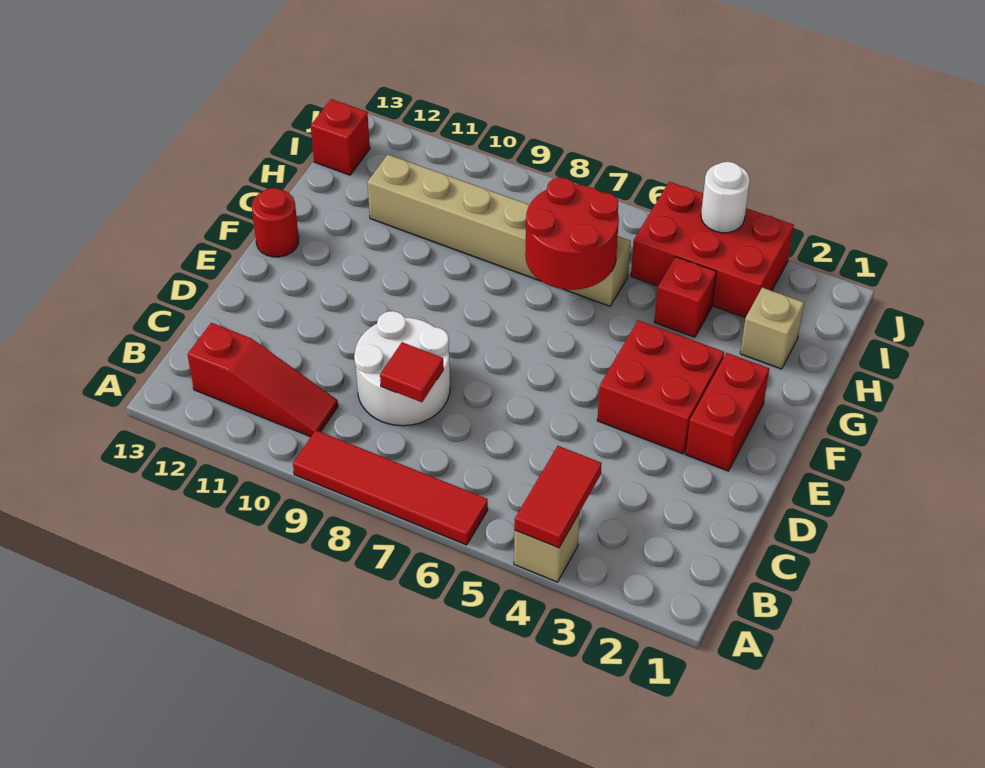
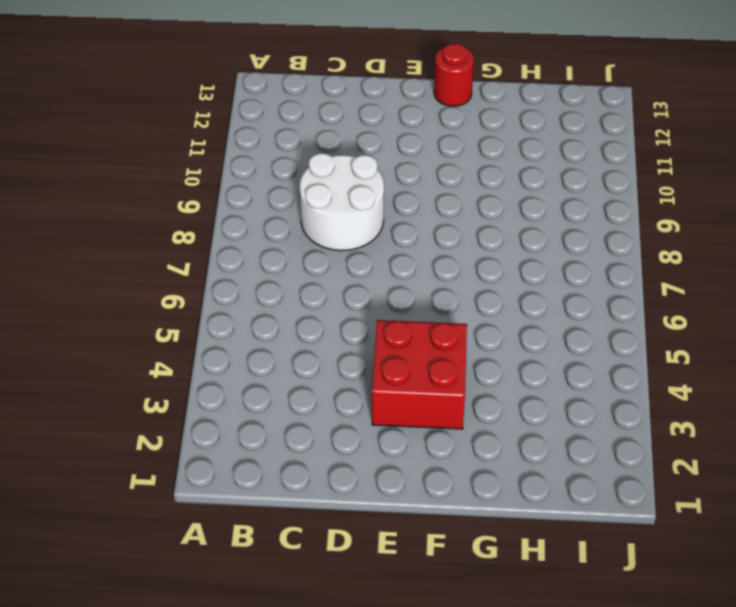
none -> tan 1x1 brick [514,513,580,582]
none -> red 1x4 tile [293,430,488,545]
none -> red 1x3 slope [187,323,338,437]

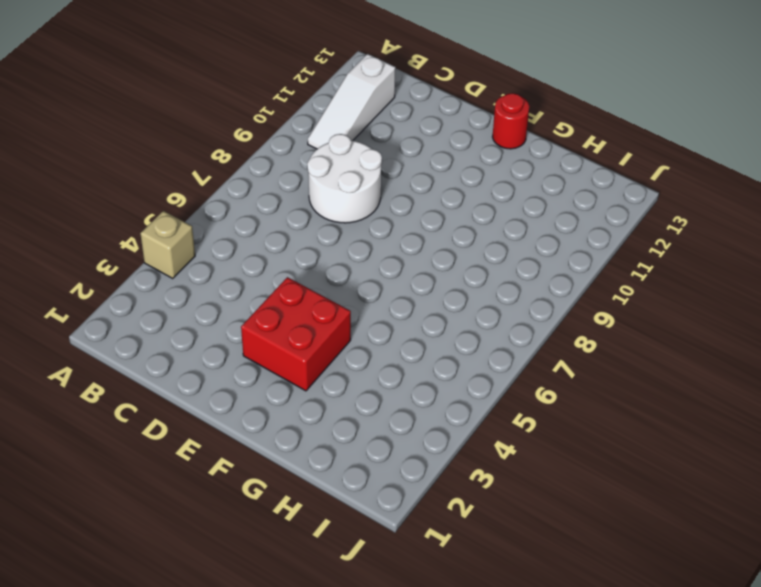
white 1x3 slope [308,54,395,149] -> red 1x3 slope [187,323,338,437]
none -> red 1x4 tile [293,430,488,545]
none -> red 1x2 brick [686,353,769,471]
none -> tan 1x1 brick [740,288,804,369]

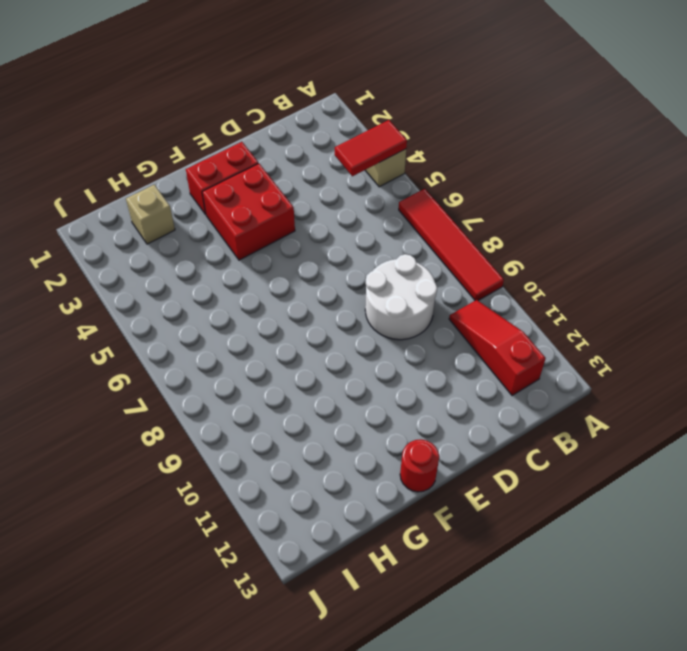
none -> red 1x1 brick [655,257,716,337]
none -> tan 1x6 brick [367,154,631,306]
none -> red 2x3 brick [631,182,794,318]

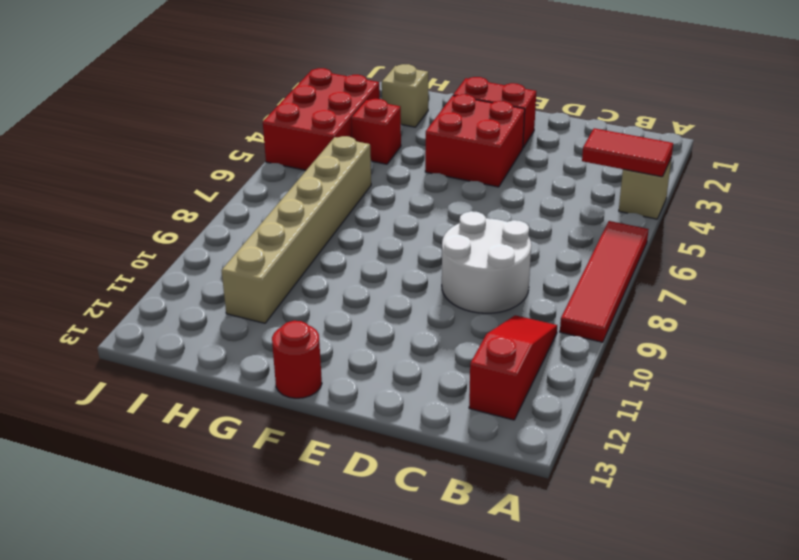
none -> red 1x1 brick [311,99,370,175]
none -> red 1x1 tile [380,342,443,402]
none -> red 2x2 round brick [525,178,619,290]

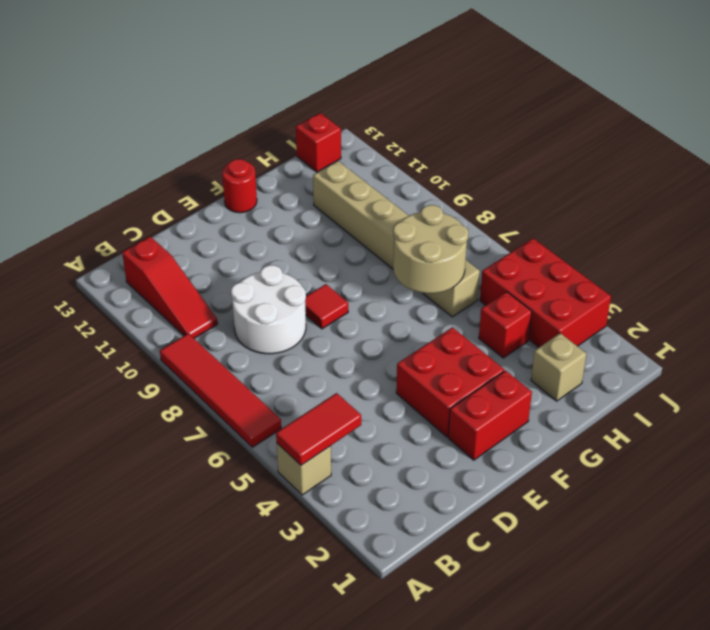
red 1x1 tile [305,284,348,329] -> red 1x1 tile moved to [380,342,443,402]
tan 2x2 round brick [393,205,468,293] -> red 2x2 round brick [525,178,619,290]
none -> white 1x1 round brick [701,162,750,233]

